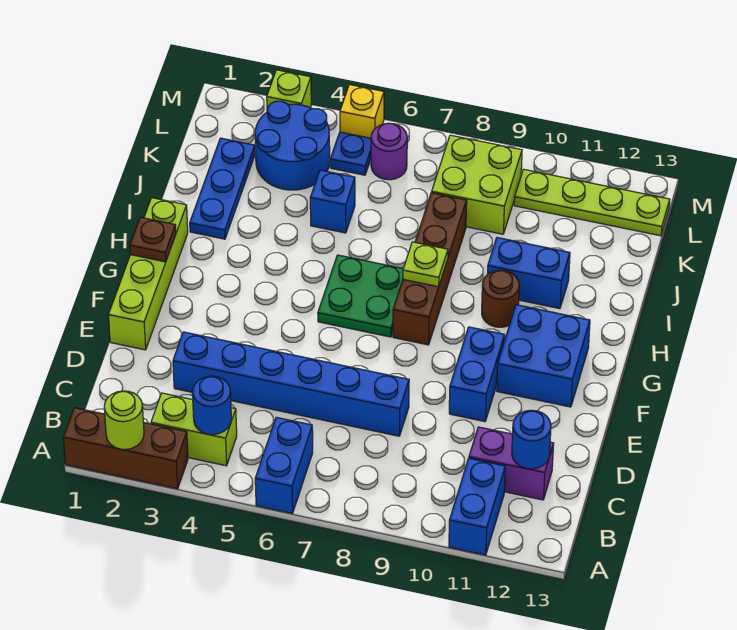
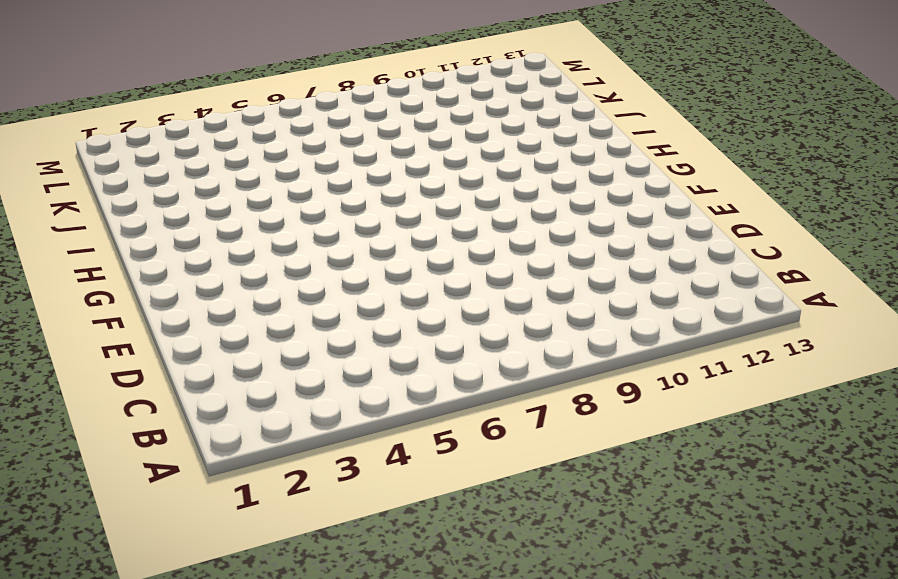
none -> brown 1x3 brick [63,408,188,489]
none -> blue 1x2 brick [255,417,313,513]
none -> blue 1x2 brick [449,458,505,555]

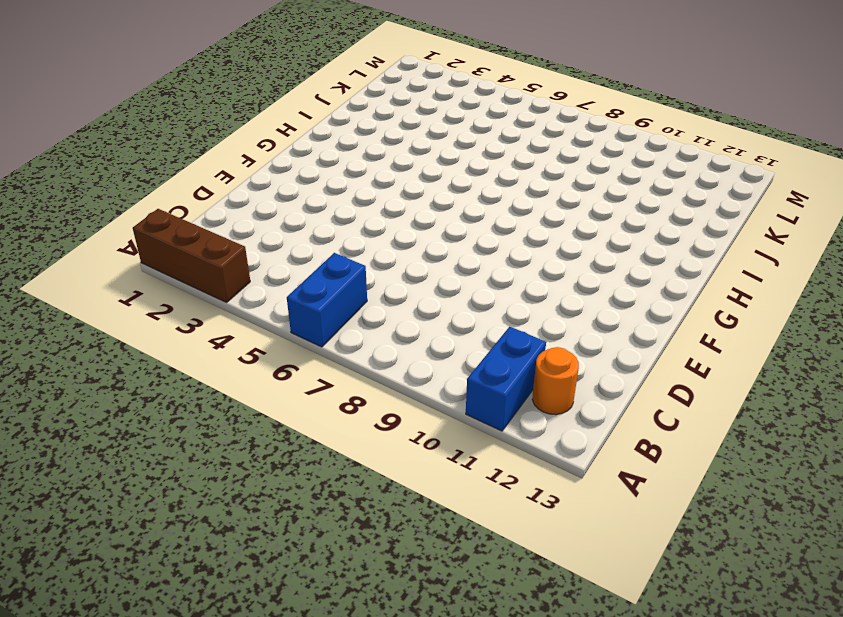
orange 1x1 round brick [532,347,579,415] -> none
none -> lime 1x2 brick [151,393,237,466]
none -> purple 1x2 brick [469,427,554,500]
none -> blue 1x6 brick [173,332,409,436]

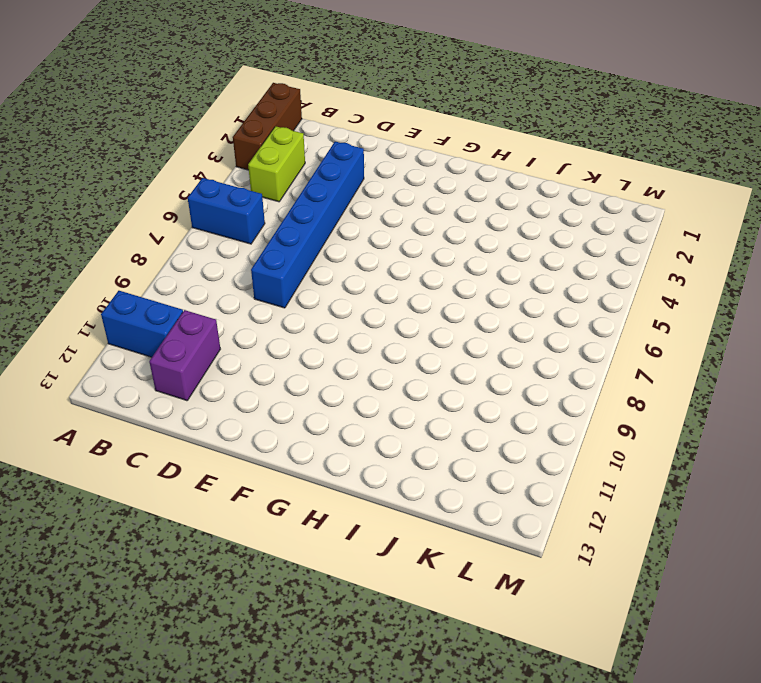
none -> lime 1x4 brick [108,198,188,350]
none -> blue 1x2 brick [449,327,505,422]
none -> blue 2x2 brick [497,305,590,407]

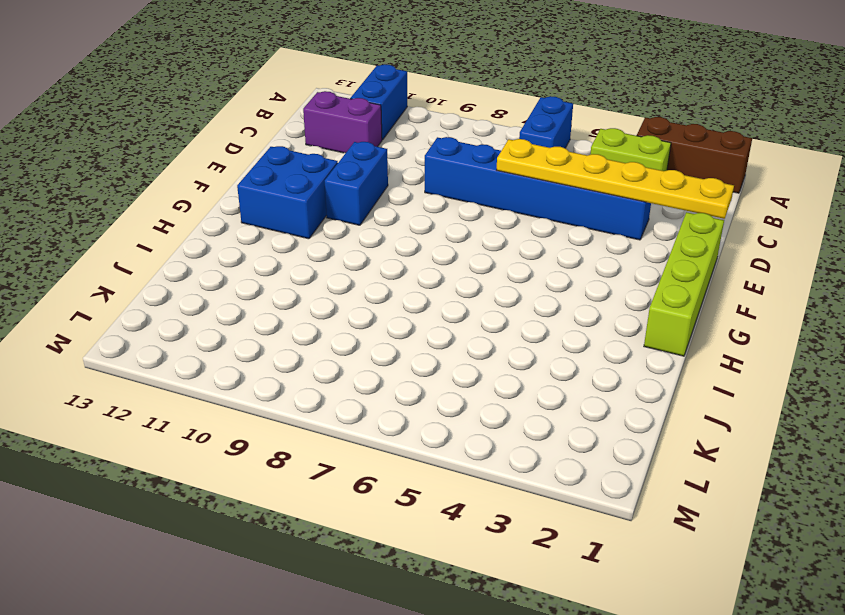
yellow 1x6 plate [496,139,734,219] -> none
none -> green 2x2 plate [318,255,403,337]
none -> brown 1x4 brick [393,193,467,345]
none -> brown 1x1 round brick [482,270,519,327]

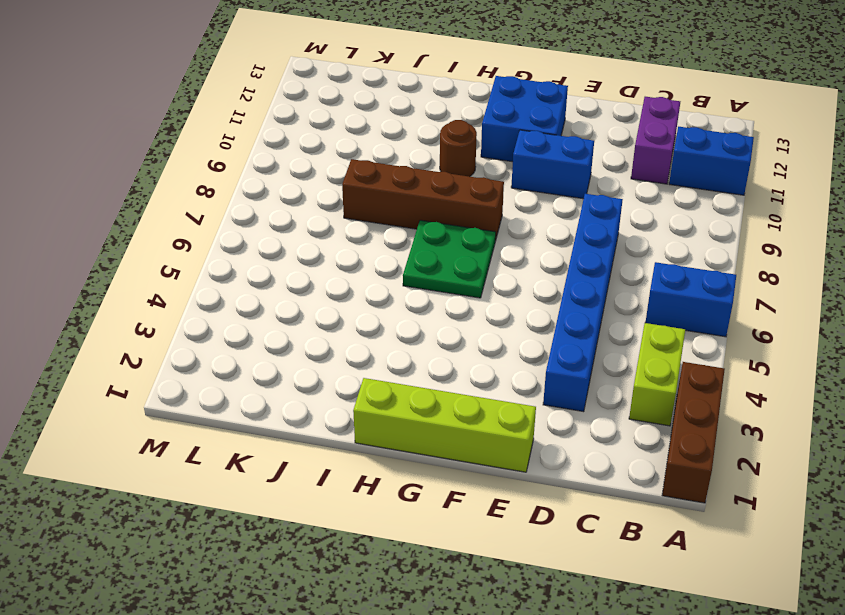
none -> blue 1x3 plate [190,138,255,239]
none -> blue 1x2 brick [487,238,570,309]
none -> blue 1x1 brick [310,170,355,233]

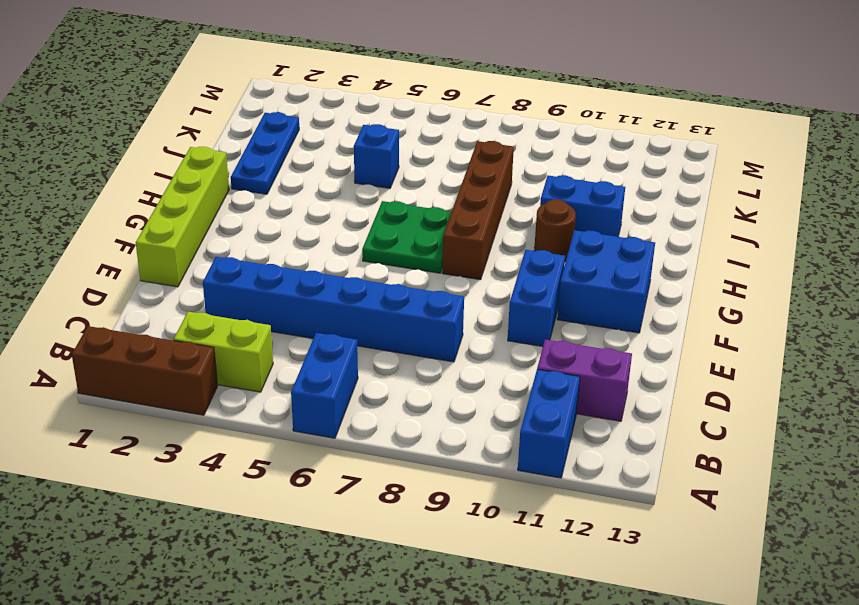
none -> blue 2x2 round brick [255,101,330,190]
none -> lime 2x2 brick [432,135,522,234]
none -> blue 1x1 plate [330,132,371,175]

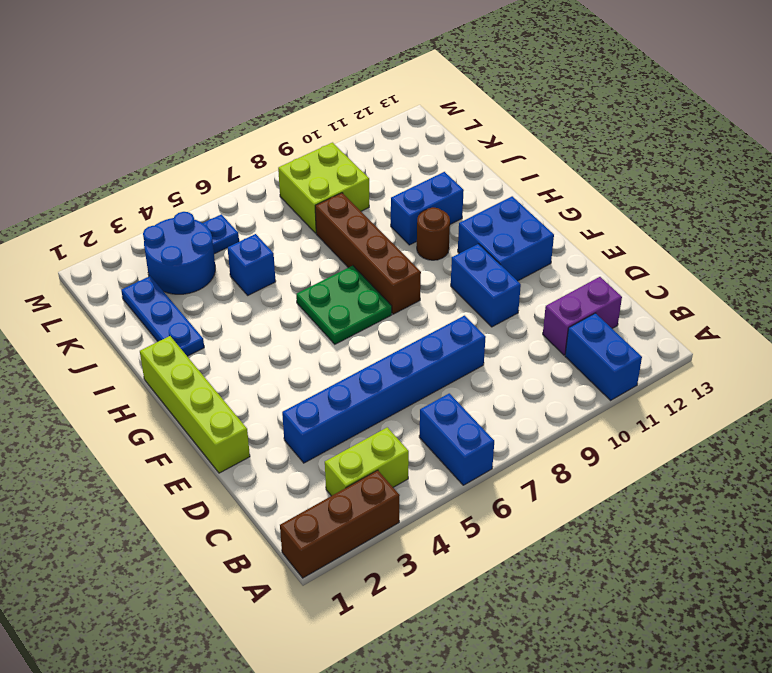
none -> purple 1x1 round brick [371,123,407,180]
none -> lime 1x4 plate [514,169,670,236]
none -> lime 1x1 brick [267,70,311,112]

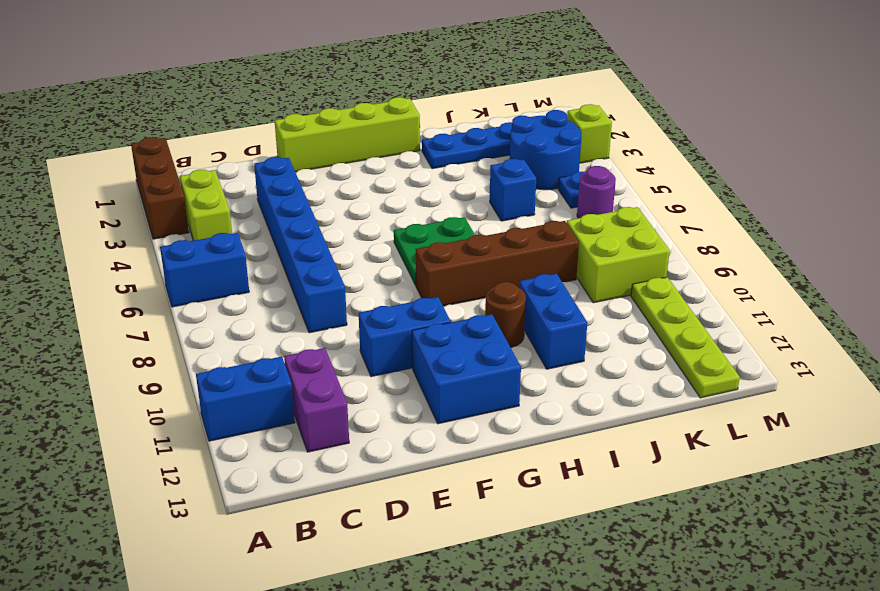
none -> yellow 1x1 brick [340,85,384,138]
none -> lime 1x1 round brick [104,391,144,449]
none -> blue 1x1 round brick [192,376,231,435]

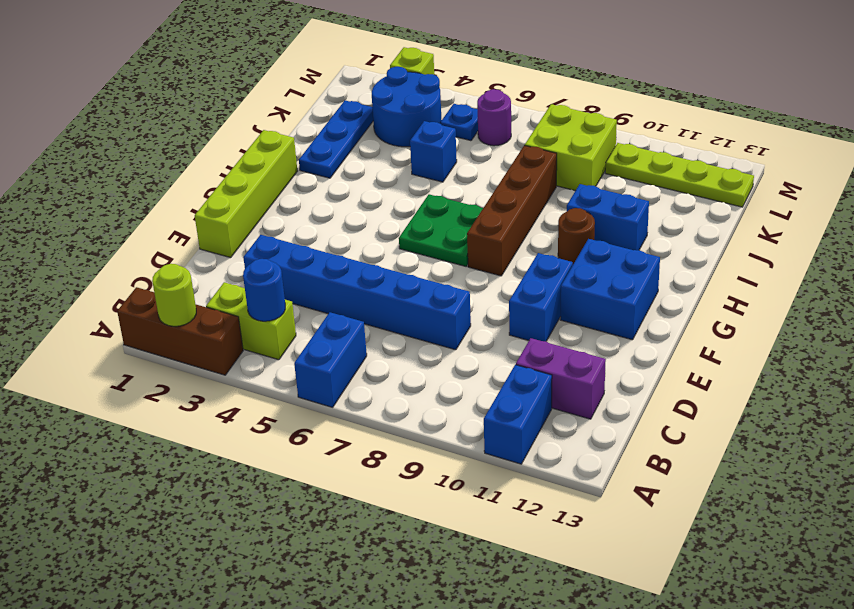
none -> yellow 1x1 brick [340,85,384,138]
none -> blue 1x1 round brick [512,410,551,469]
none -> brown 1x1 plate [130,217,176,262]

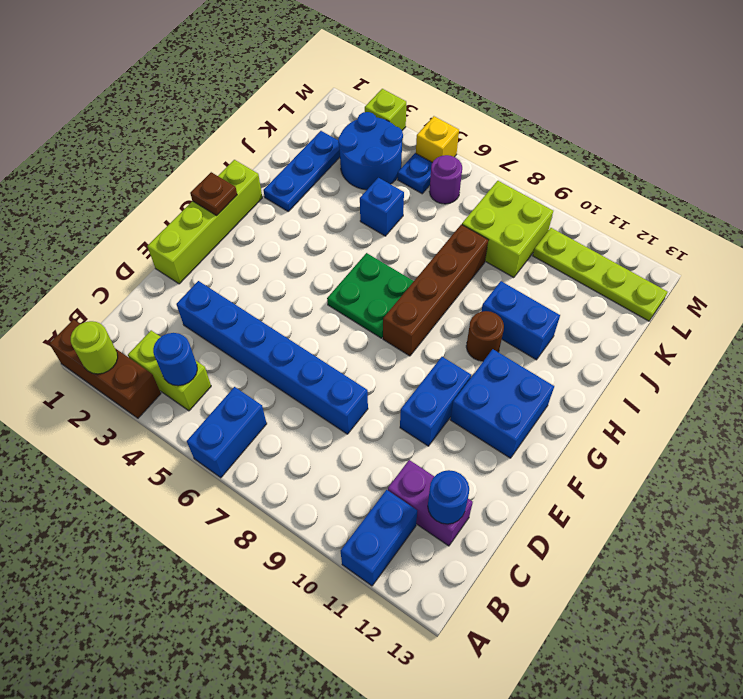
none -> lime 1x1 plate [403,242,448,287]

